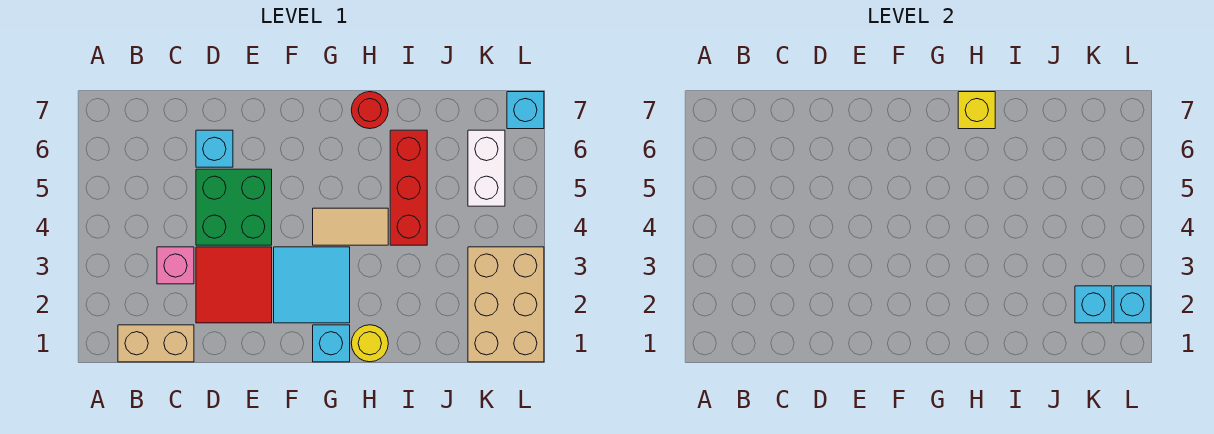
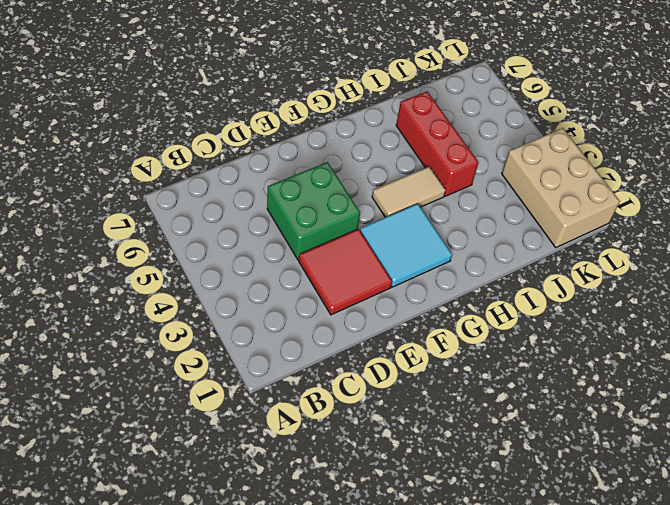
none -> tan 1x2 brick [118,325,194,362]
none -> pink 1x1 brick [157,247,194,284]
none -> cyan 1x1 brick [196,130,233,167]

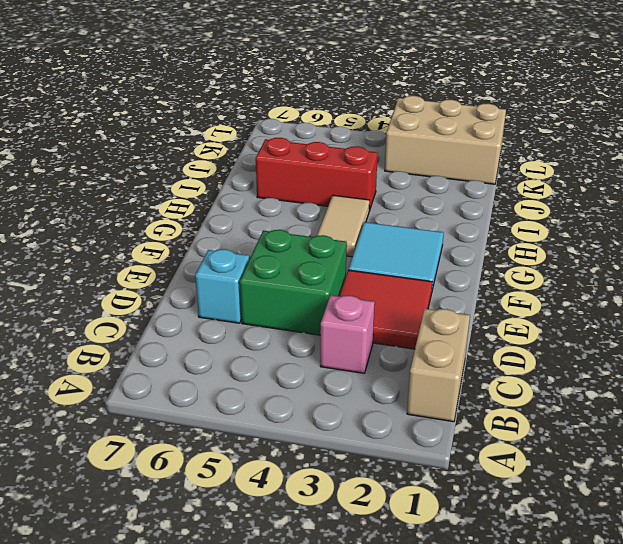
none -> cyan 1x1 brick [313,325,350,362]
none -> yellow 1x1 round brick [351,325,388,362]
none -> red 1x1 round brick [351,92,388,129]

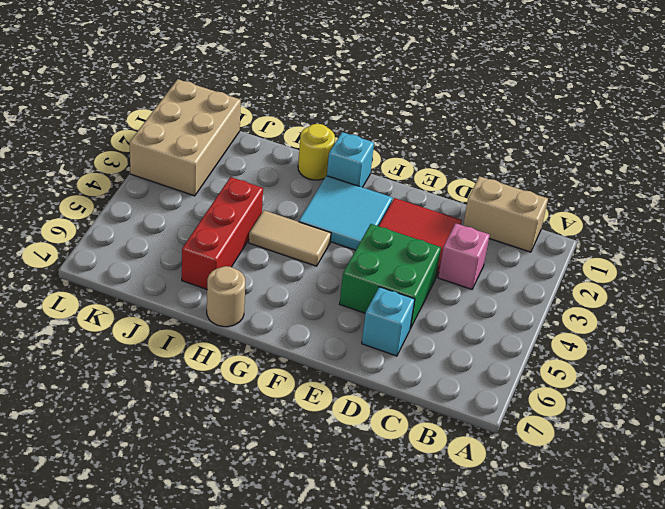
tan 1x1 round brick [207,266,245,327] -> red 1x1 round brick [351,92,388,129]
none -> white 1x2 brick [468,130,505,206]
none -> cyan 1x1 brick [507,92,544,129]
none -> yellow 1x1 brick [958,92,995,129]

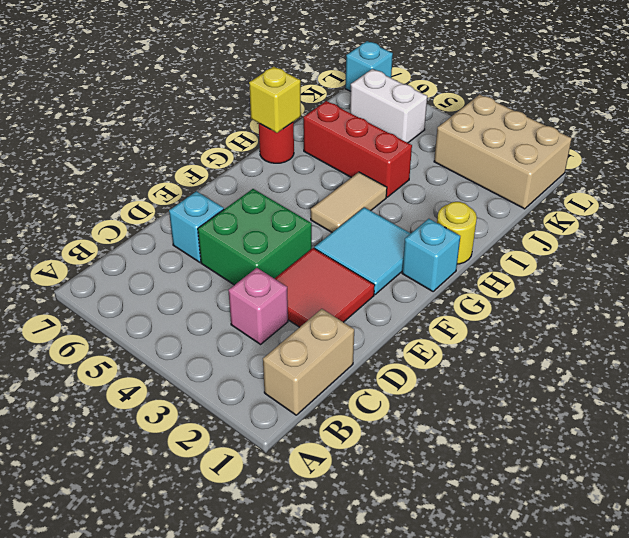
none -> cyan 1x1 brick [1075,286,1112,323]
none -> cyan 1x1 brick [1114,286,1151,323]

